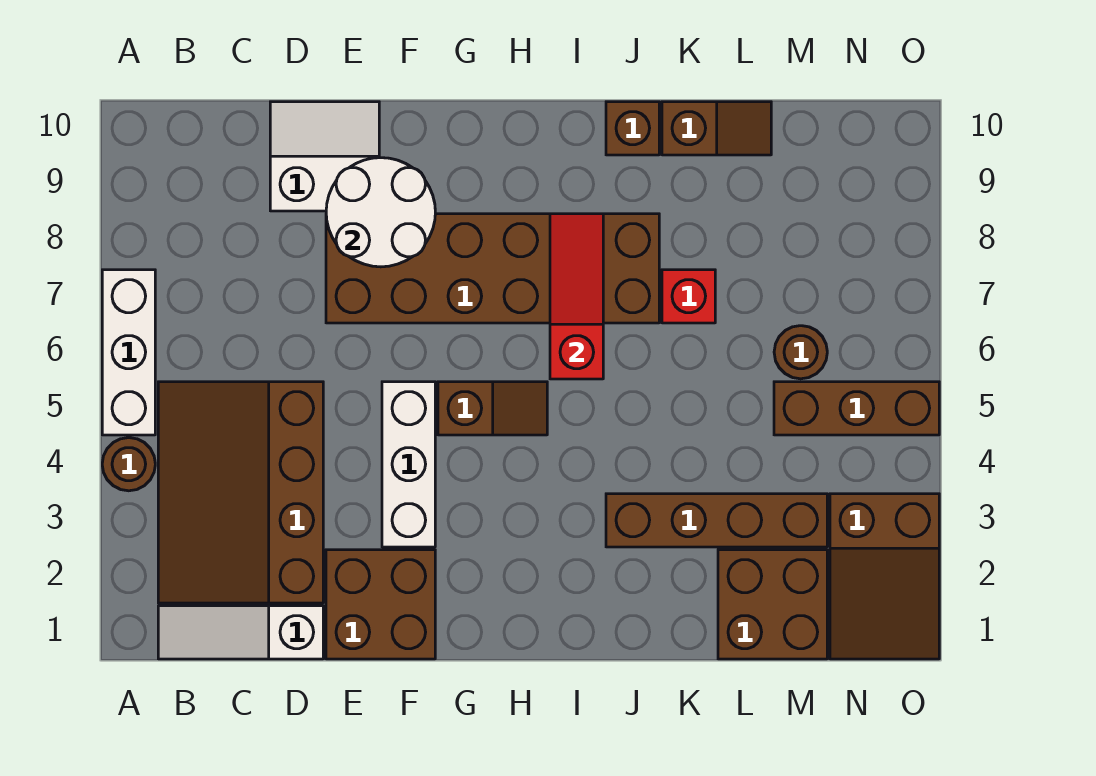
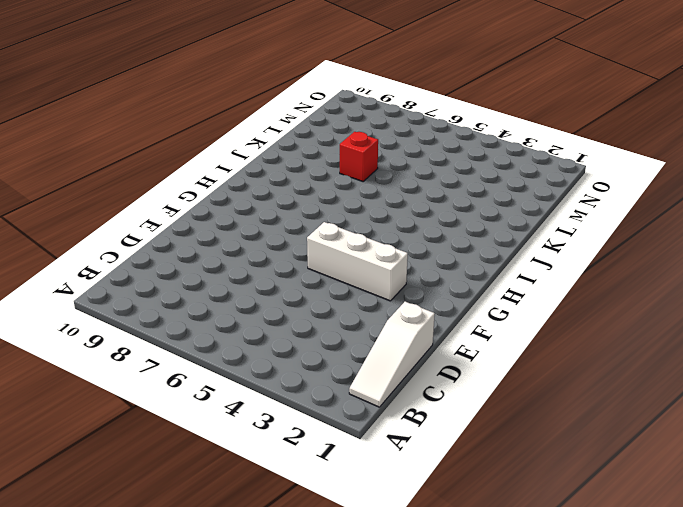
none -> brown 1x1 round brick [102,438,155,491]
none -> white 1x3 brick [102,270,155,435]
none -> brown 3x4 slope [158,382,323,603]

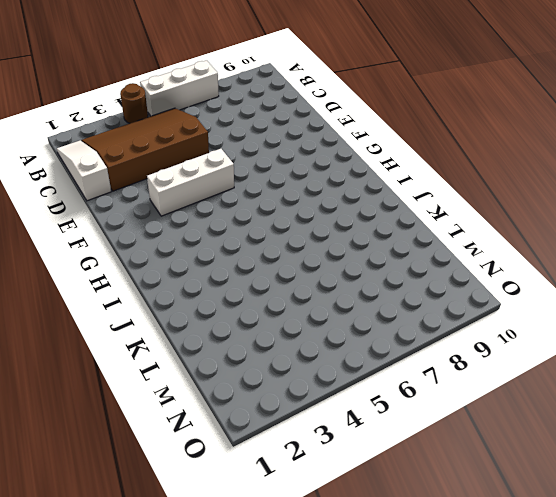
none -> white 2x2 slope [270,102,379,211]
none -> brown 2x2 brick [326,550,435,659]
none -> brown 2x6 brick [326,214,659,323]

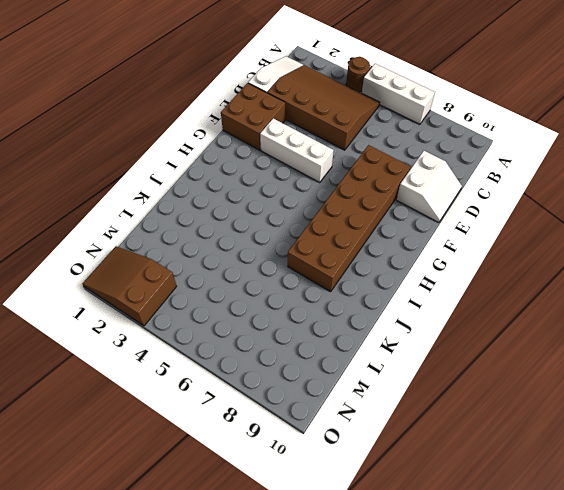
none -> brown 1x2 slope [438,382,547,435]
none -> brown 1x4 brick [606,494,827,547]
none -> brown 1x1 brick [606,102,659,155]

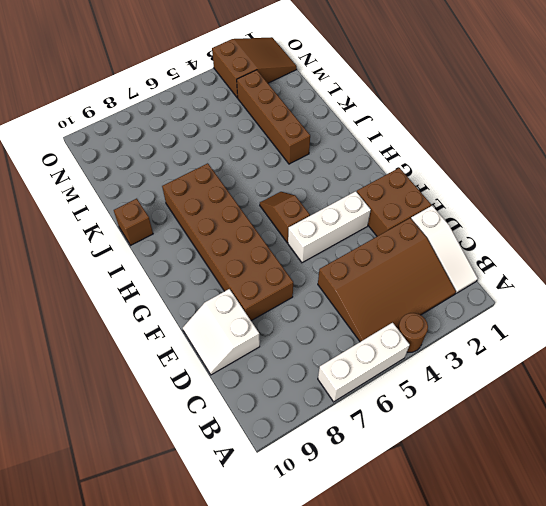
none -> red 1x1 brick [662,270,715,323]
none -> brown 1x2 slope [662,102,771,155]
none -> brown 2x2 brick [718,550,827,659]

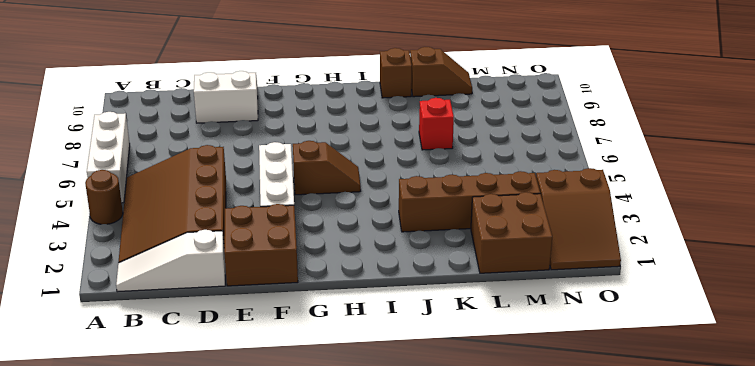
none -> brown 2x6 brick [326,214,659,323]
none -> brown 1x3 brick [774,382,939,435]
none -> brown 1x1 round brick [774,326,827,379]

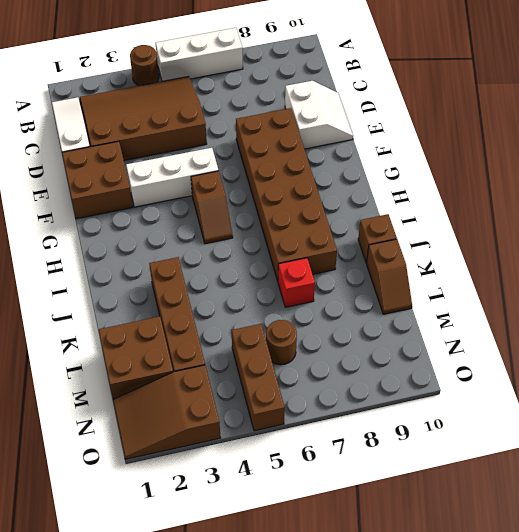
none -> white 2x2 round brick [326,158,435,267]
none -> red 1x3 slope [550,214,603,379]

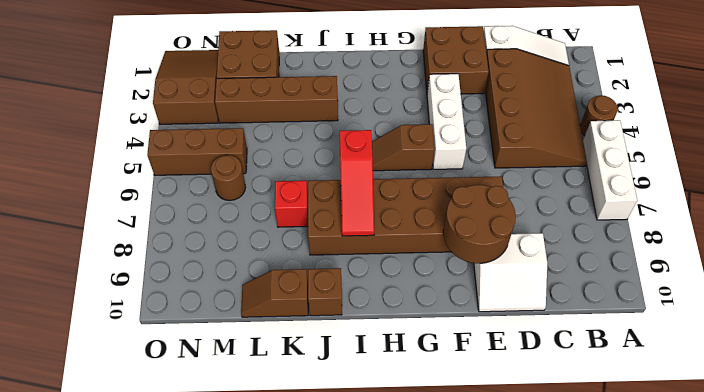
brown 2x2 round brick [443,185,516,263] -> white 2x2 round brick [326,158,435,267]

